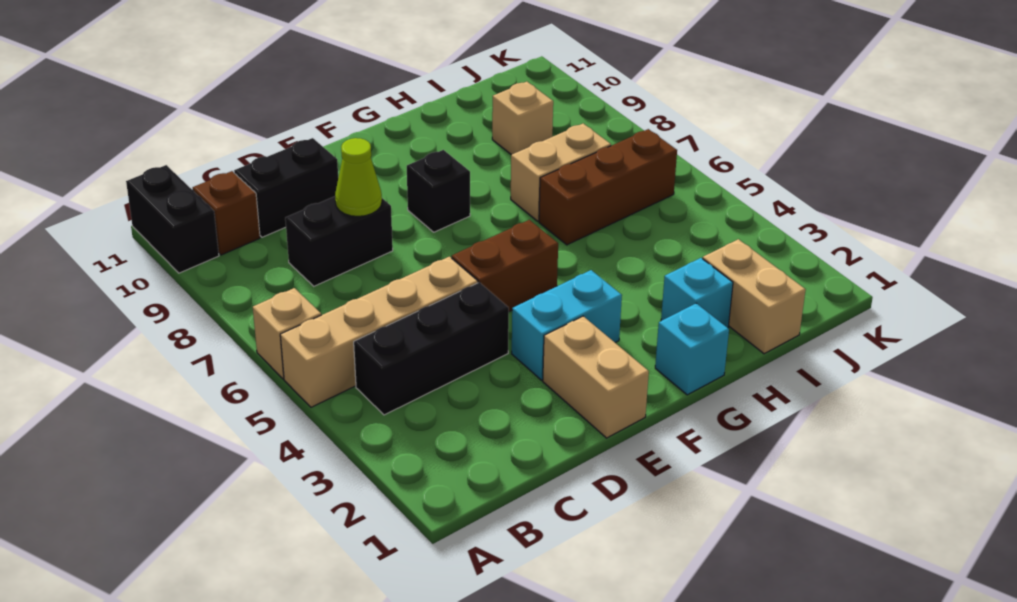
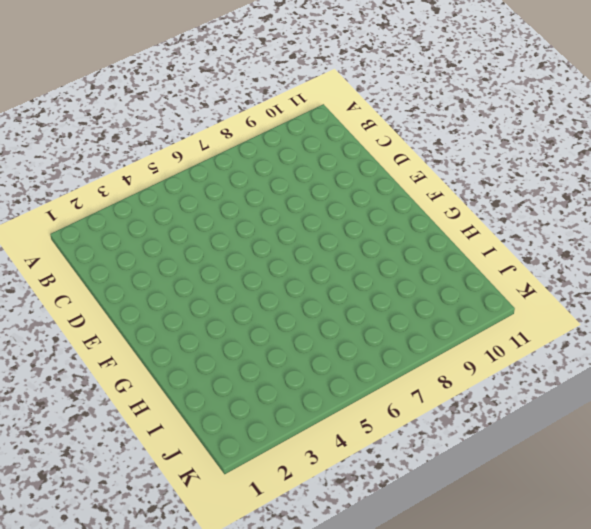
none -> tan 1x4 brick [280,257,478,407]
none -> tan 1x1 brick [253,288,321,379]
none -> black 1x2 brick [126,165,219,273]

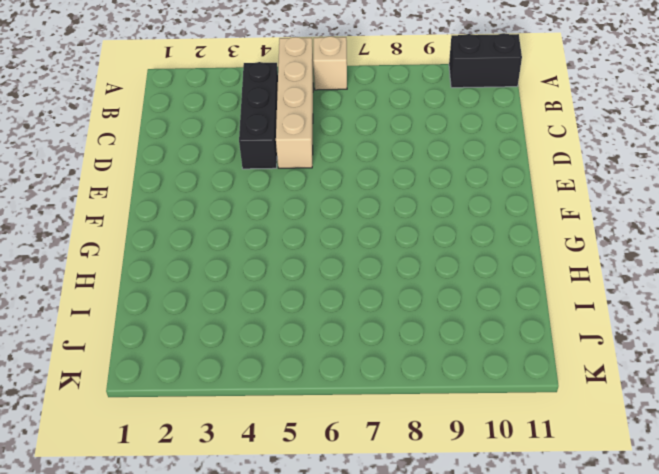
none -> brown 1x1 brick [193,171,260,255]
none -> black 1x2 brick [285,196,393,286]
none -> black 1x2 brick [234,138,338,237]

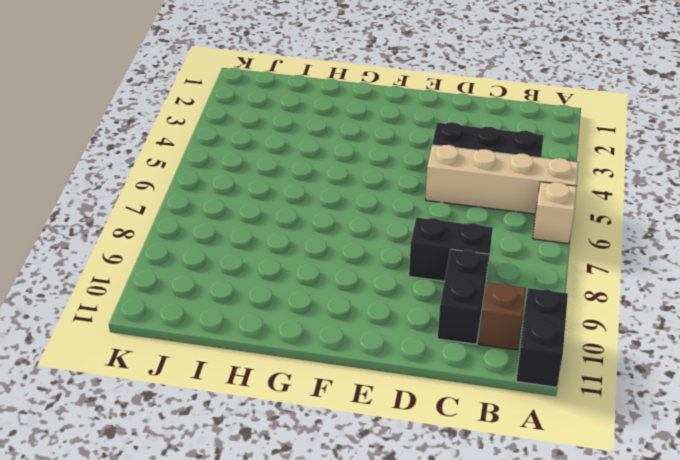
black 1x2 brick [438,249,489,344] -> black 1x2 brick turned to [234,138,338,237]
none -> tan 1x2 brick [543,316,649,438]
none -> cyan 1x2 brick [512,270,622,380]
none -> brown 1x2 brick [452,220,558,312]

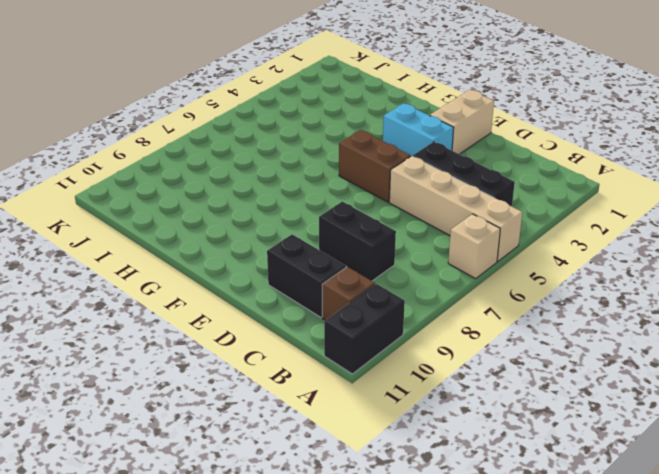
none -> black 1x1 brick [407,150,470,232]
none -> cyan 1x1 brick [655,303,729,395]
none -> cyan 1x1 brick [661,258,733,328]

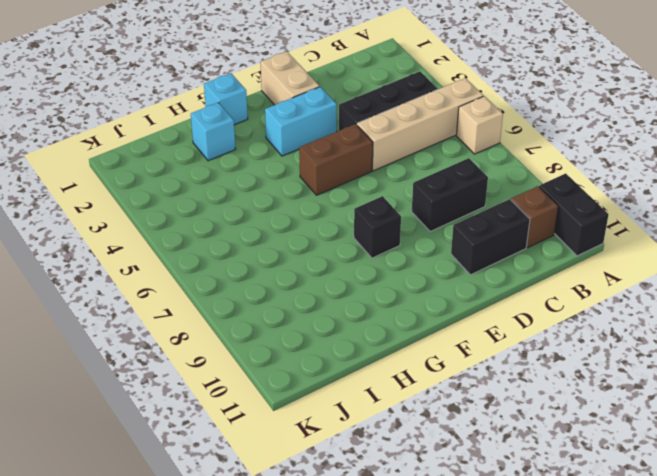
none -> brown 1x3 brick [539,129,677,245]
none -> tan 1x2 brick [511,124,611,221]
none -> tan 1x2 brick [703,239,806,354]

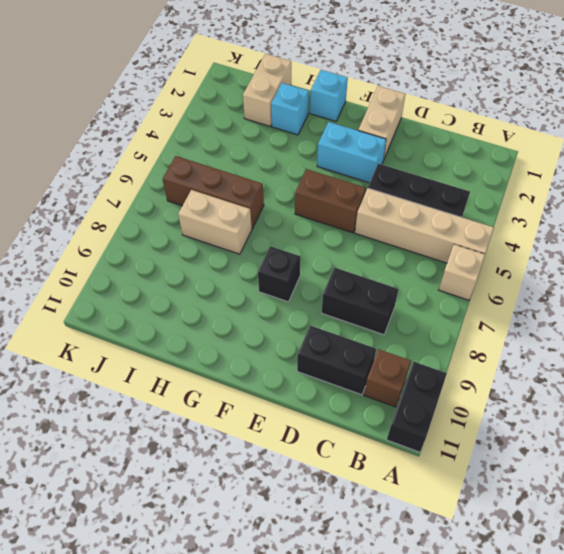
none -> tan 1x1 brick [492,82,553,155]
none -> lime 1x1 cone [335,138,382,216]

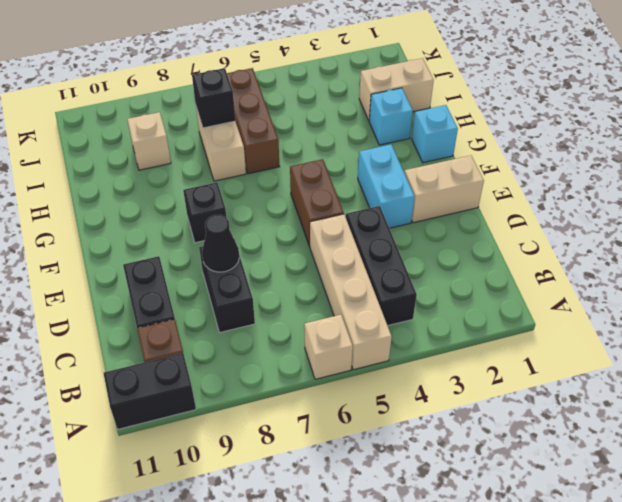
black 1x1 cone [202,215,239,272] -> lime 1x1 cone [335,138,382,216]
black 1x1 brick [192,68,235,128] -> none

